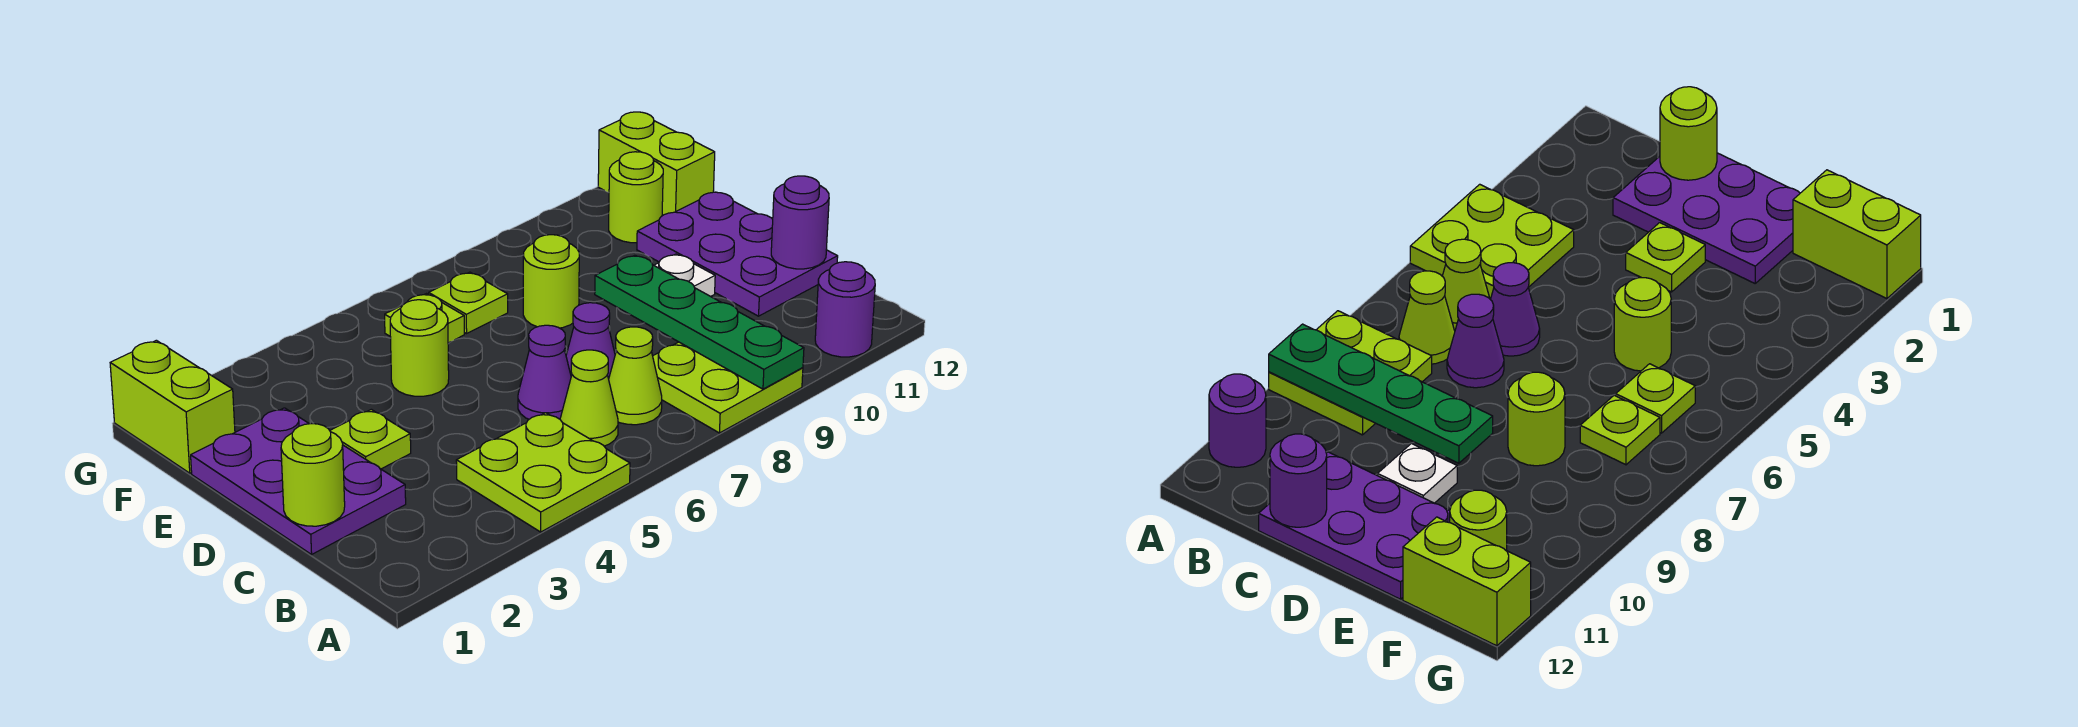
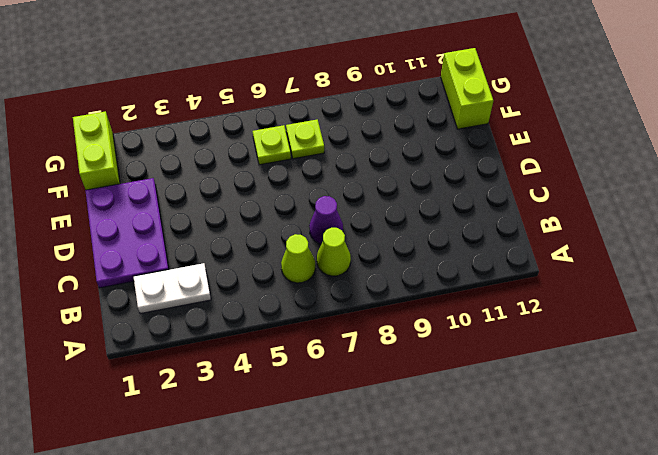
white 1x2 plate [134,263,211,314] -> none
none -> lime 2x2 plate [456,413,630,532]
none -> lime 2x2 plate [653,342,803,433]
none -> purple 1x1 round brick [815,262,875,357]

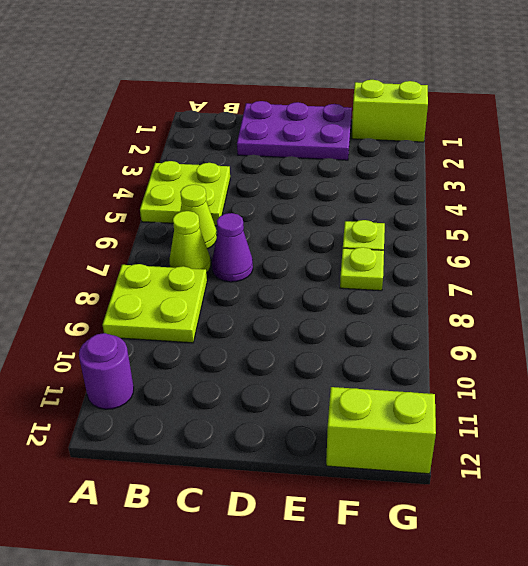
none -> purple 1x1 cone [518,325,571,419]
none -> purple 2x3 plate [637,192,838,316]
none -> lime 1x1 plate [330,409,411,469]

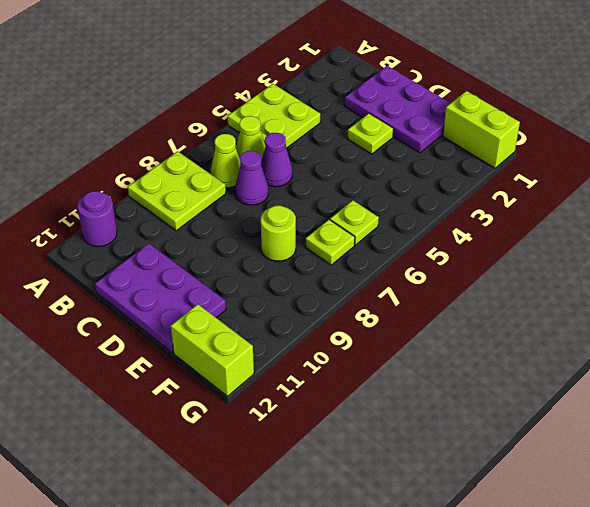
none -> white 1x1 plate [654,254,715,296]
none -> lime 1x1 round brick [390,300,449,396]
none -> lime 1x1 round brick [609,152,663,243]

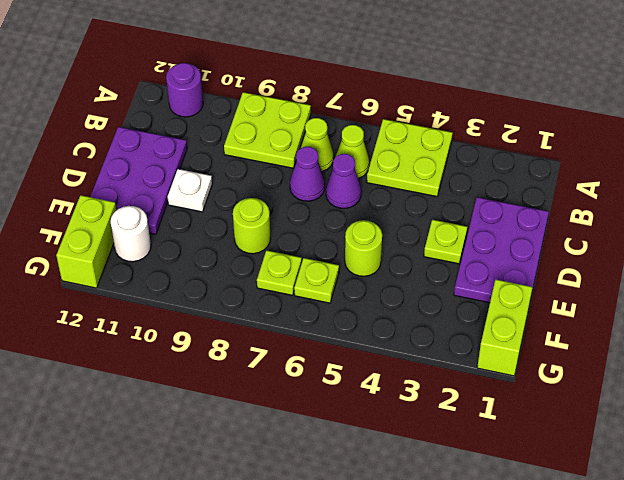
white 1x1 round brick [111,206,151,262] -> lime 1x1 round brick [609,152,663,243]
none -> green 1x4 plate [595,255,804,389]
none -> lime 1x1 round brick [281,424,345,526]
none -> purple 1x1 round brick [771,176,829,269]

